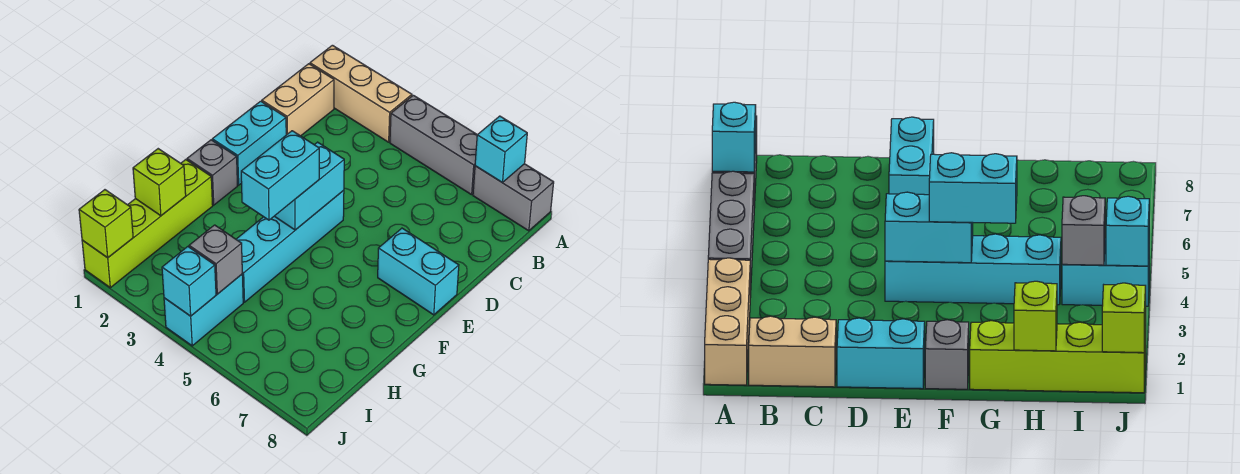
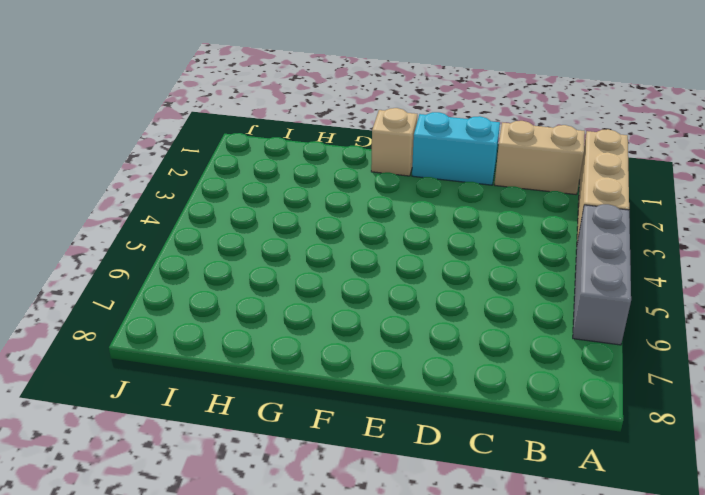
tan 1x1 brick [371,108,417,176] -> grey 1x1 brick [187,140,237,205]
none -> grey 1x2 brick [473,164,554,231]
none -> cyan 1x4 brick [236,190,344,302]
none -> cyan 1x2 brick [378,228,459,315]

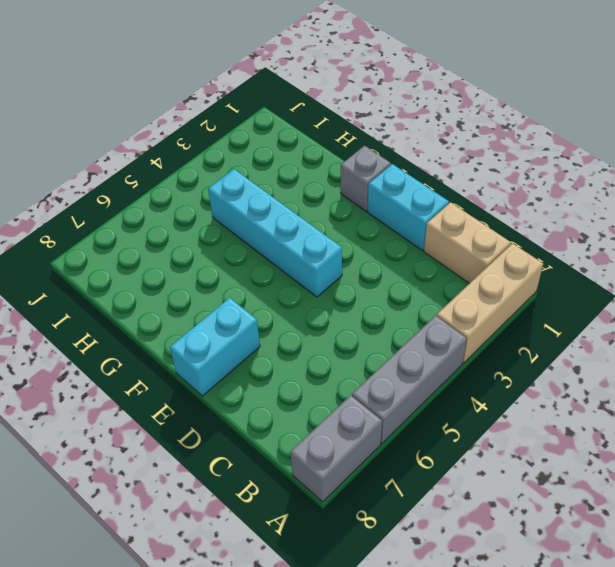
none -> lime 1x4 brick [82,160,213,288]
none -> cyan 1x2 brick [164,274,243,346]
none -> cyan 1x1 brick [475,116,527,182]

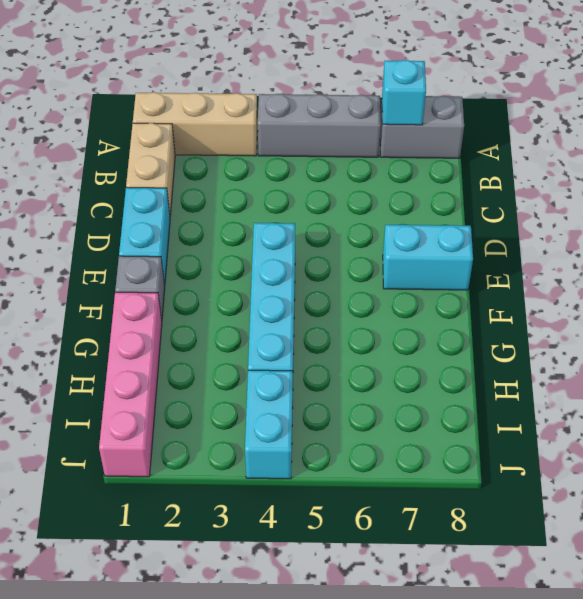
pink 1x4 brick [99,292,162,477] -> lime 1x4 brick [82,160,213,288]
none -> cyan 1x2 brick [275,142,344,230]
none -> lime 1x1 brick [133,149,186,216]
none -> grey 1x1 brick [189,225,242,294]

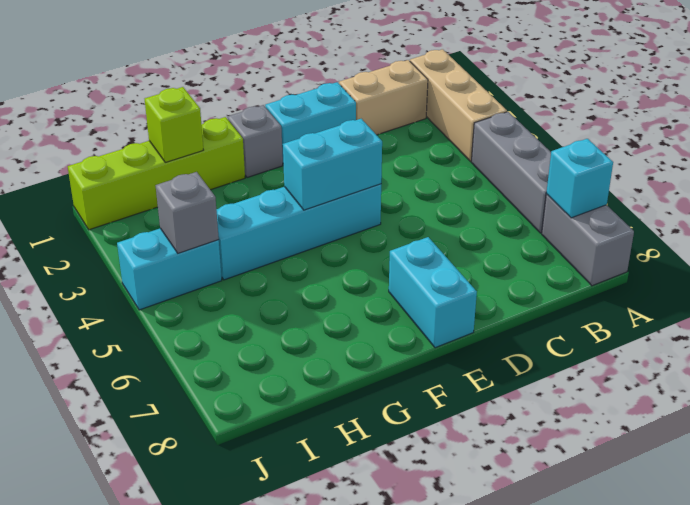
none -> lime 1x1 brick [79,190,133,258]
none -> cyan 1x1 brick [162,247,216,316]
none -> cyan 1x2 brick [241,131,319,220]

